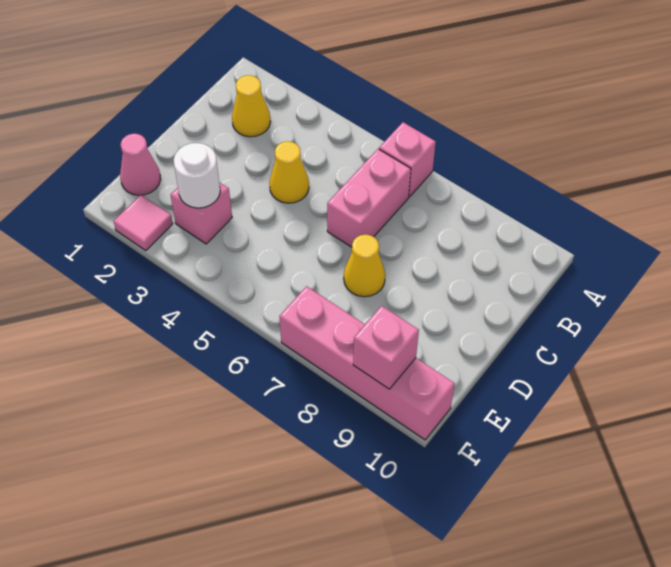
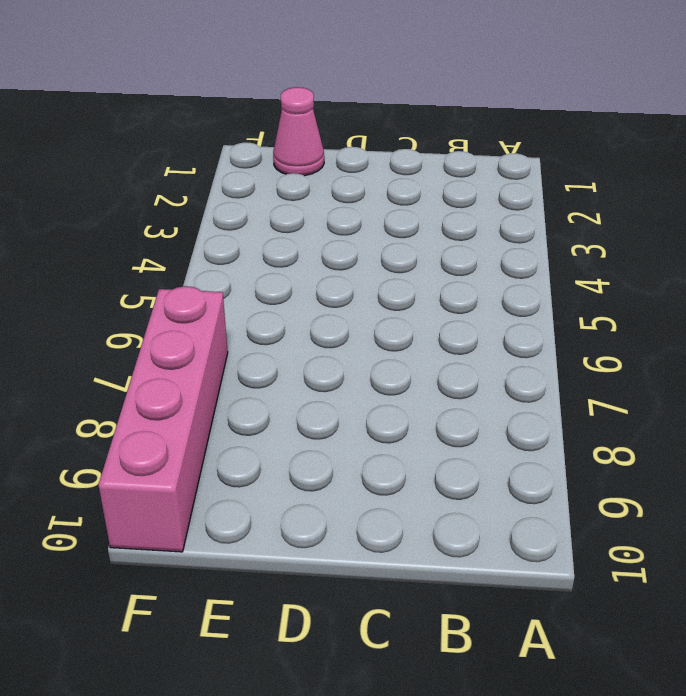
none -> pink 1x1 brick [379,122,436,197]
none -> yellow 1x1 cone [232,75,270,137]

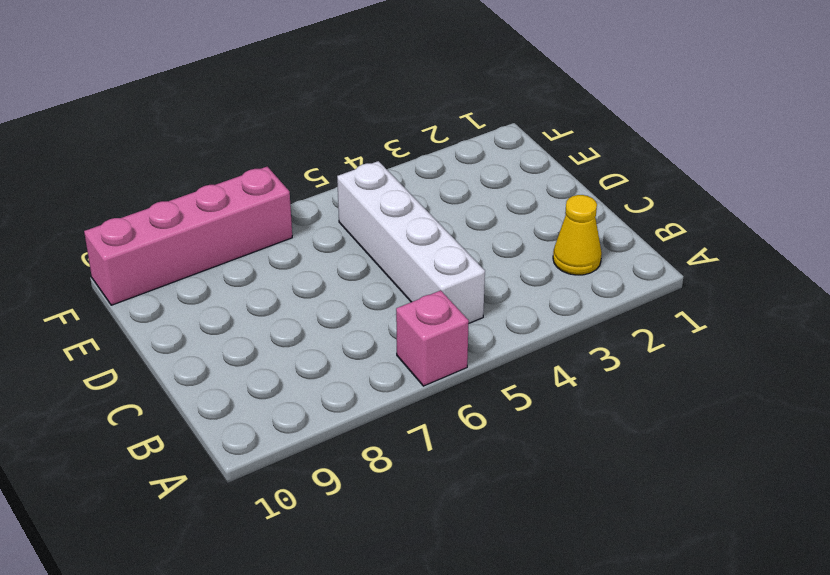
white 1x4 brick [337,161,485,323] -> none
none -> pink 1x2 brick [327,149,411,247]
none -> yellow 1x1 cone [269,141,309,203]

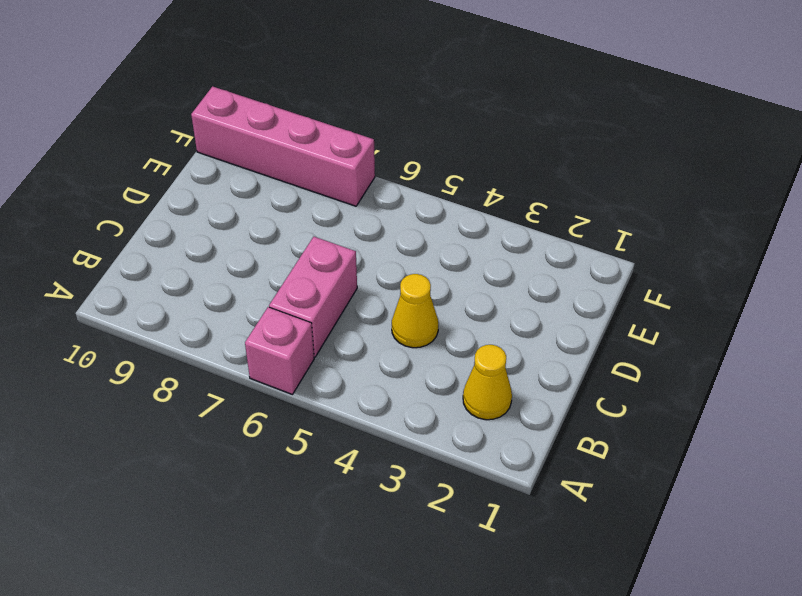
none -> yellow 1x1 cone [344,235,385,297]
none -> pink 1x1 cone [120,134,161,195]

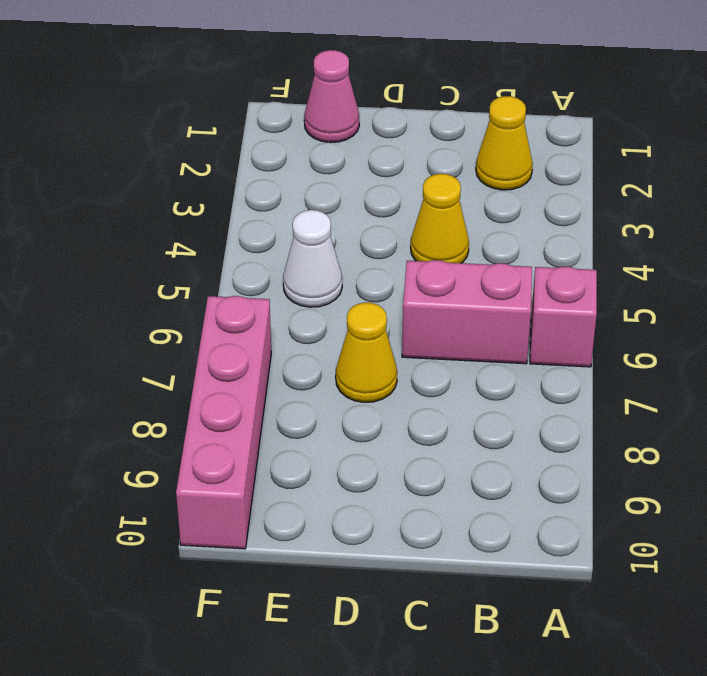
white 1x1 cone [283,210,342,307] -> none
none -> pink 1x1 brick [170,182,232,244]
none -> pink 1x1 tile [114,195,173,251]

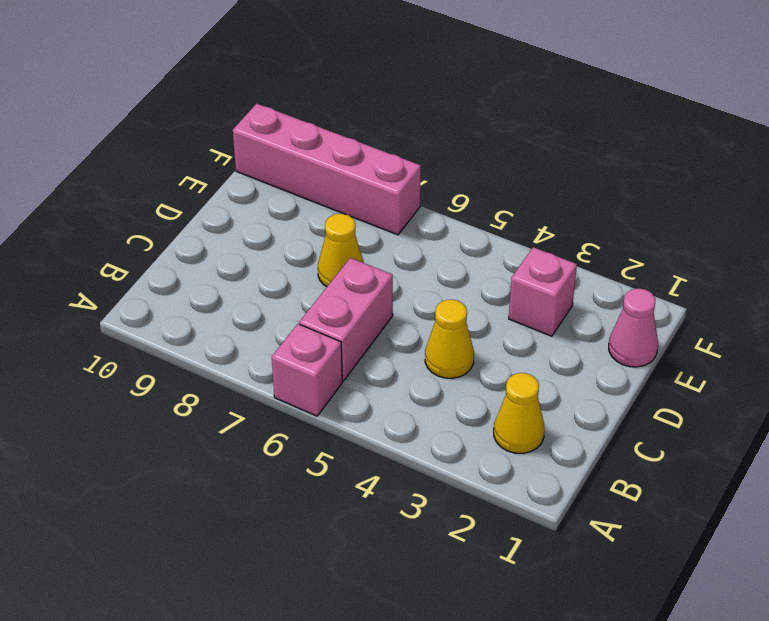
none -> pink 1x1 tile [114,195,173,251]
none -> white 1x1 round brick [174,143,220,208]

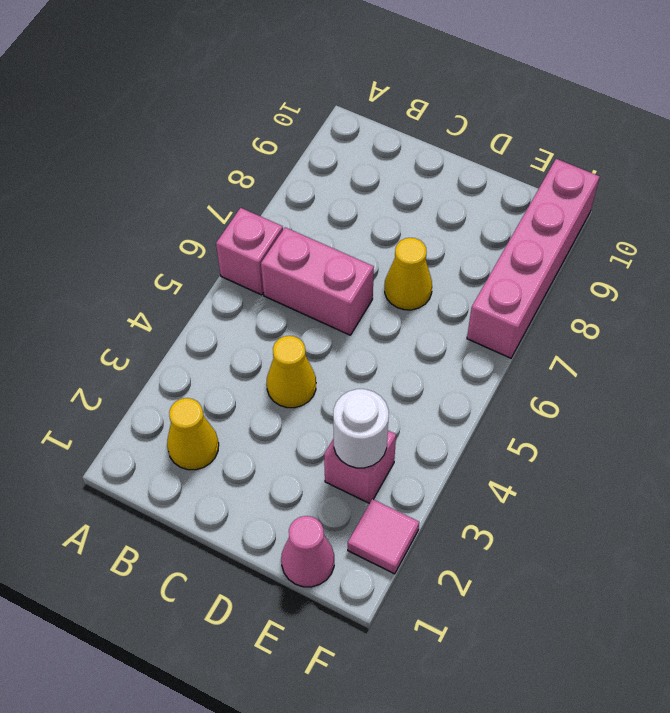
none -> pink 1x1 brick [353,306,419,389]

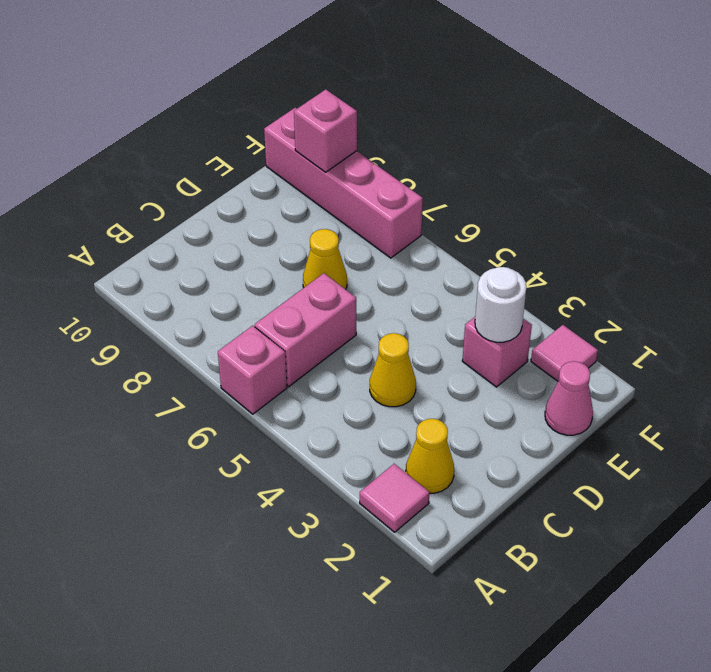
pink 1x1 tile [360,464,430,532] -> none

